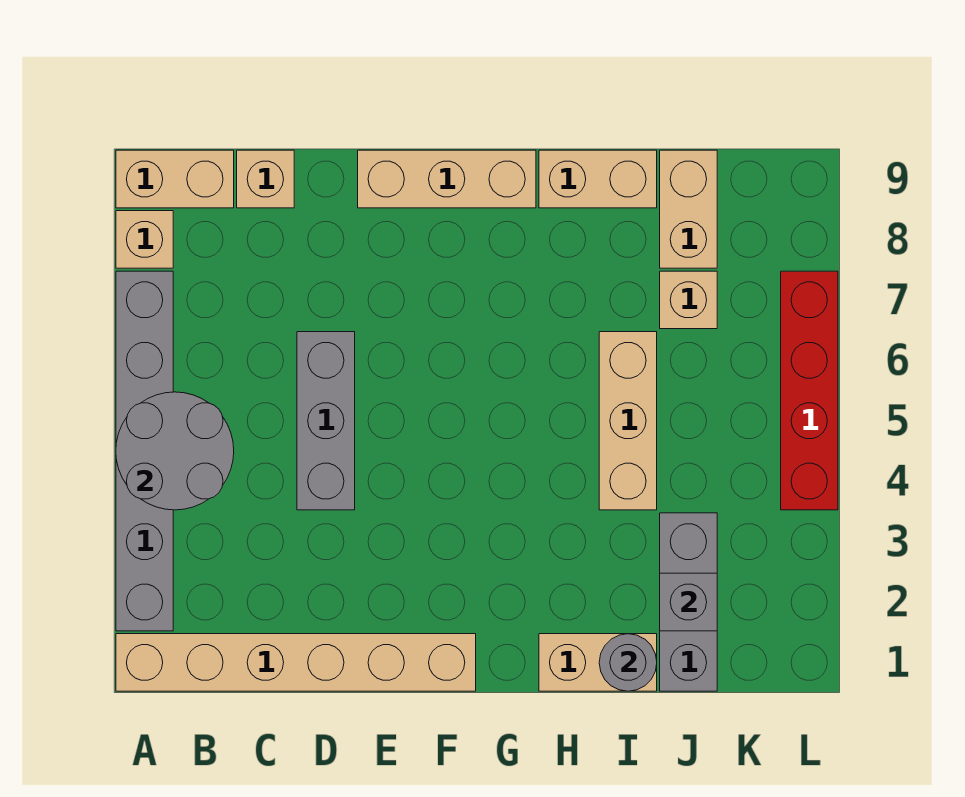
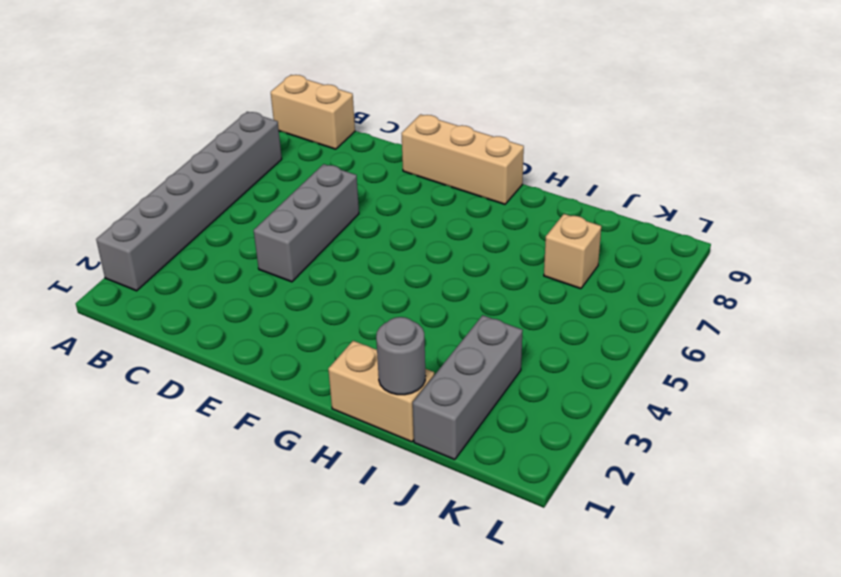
none -> tan 1x6 brick [116,634,476,691]
none -> tan 1x1 brick [116,211,173,268]
none -> tan 1x1 brick [237,150,294,208]

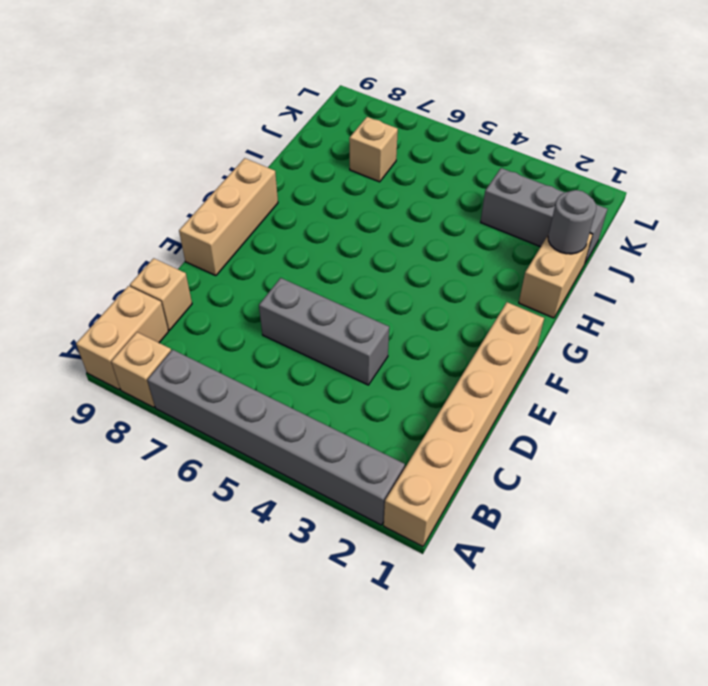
none -> tan 1x2 brick [539,150,657,208]
none -> tan 1x3 brick [599,332,657,510]
none -> tan 1x2 brick [660,150,717,268]

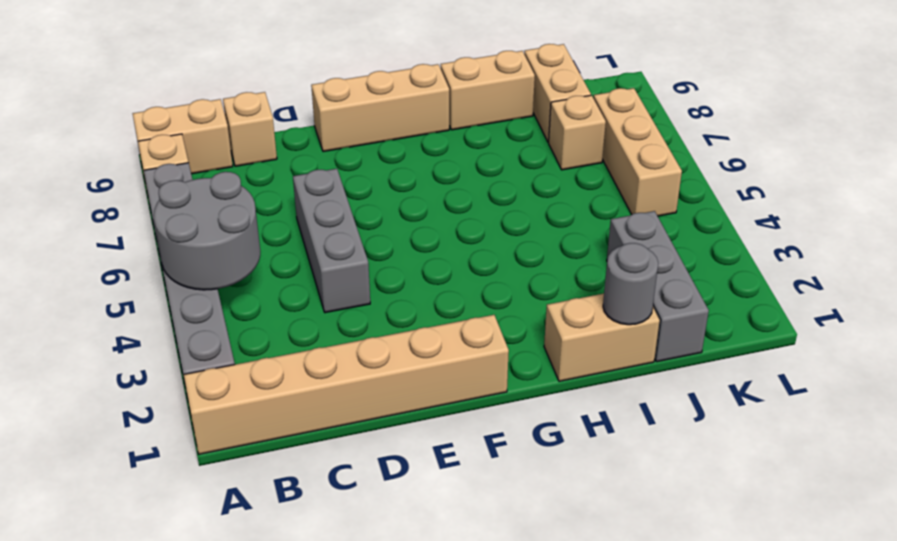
tan 1x3 brick [593,88,682,216] -> tan 1x3 brick moved to [599,332,657,510]
none -> red 1x4 brick [781,271,838,510]
none -> grey 1x1 brick [660,573,717,631]

